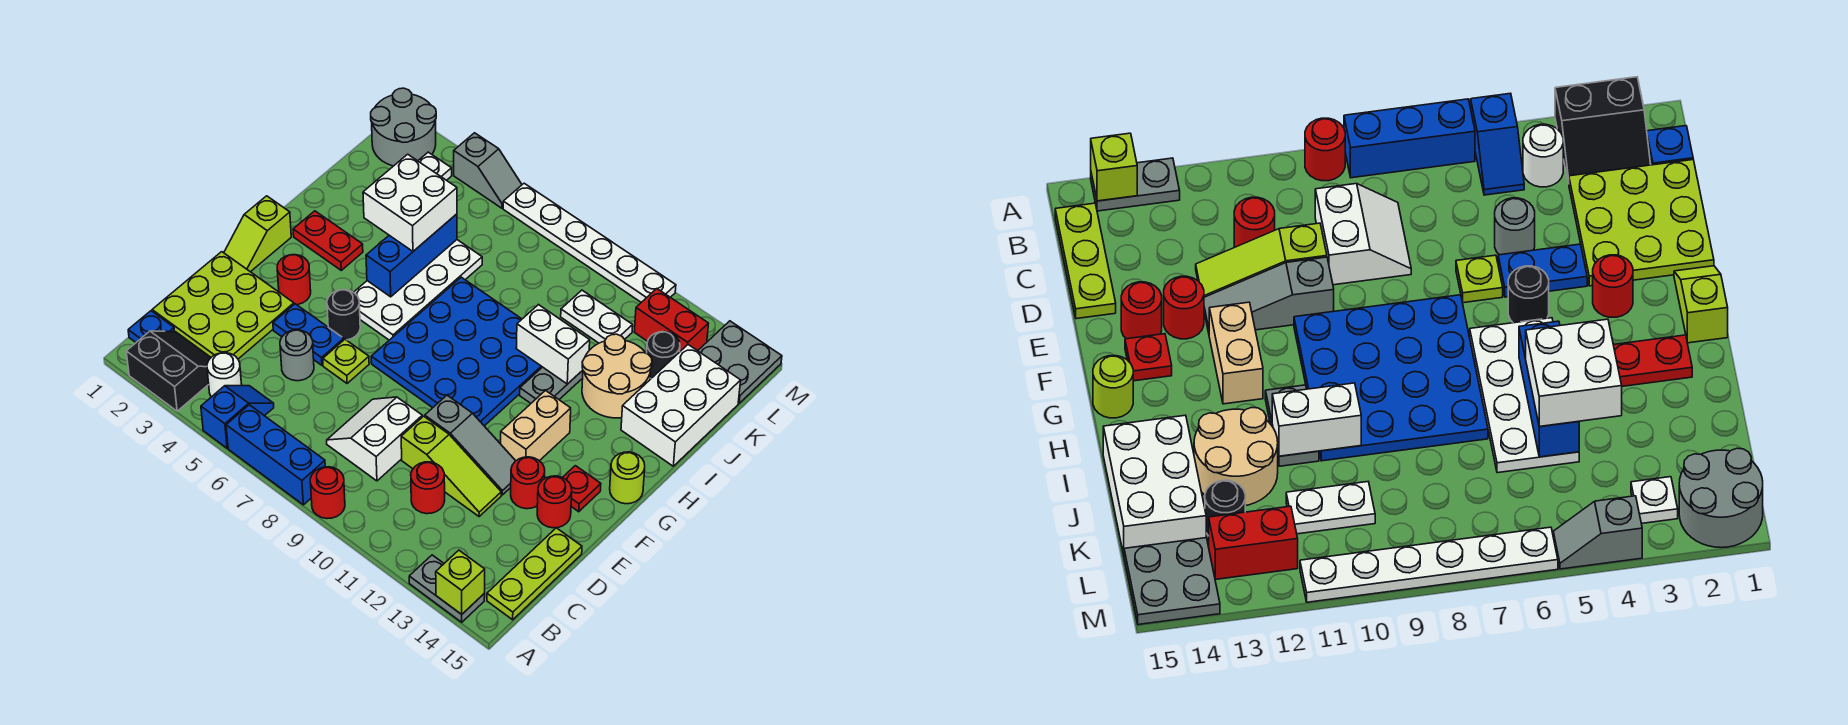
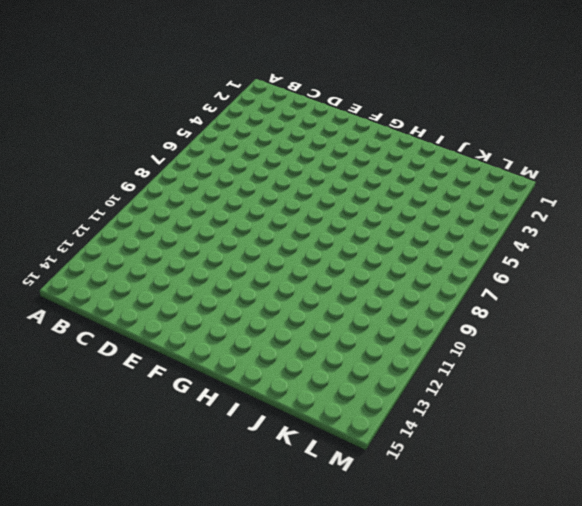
none -> black 2x2 slope [126,331,211,411]
none -> blue 1x2 slope [201,386,274,448]
none -> blue 1x3 brick [226,405,325,505]
none -> red 1x1 round brick [310,467,345,519]

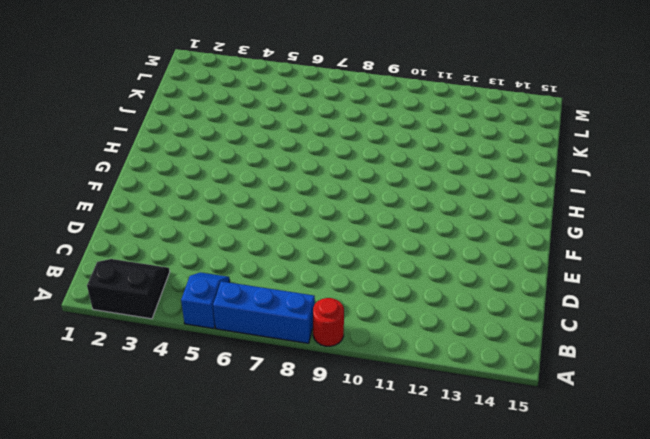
none -> grey 1x2 plate [409,555,485,622]
none -> blue 1x1 plate [128,311,175,342]
none -> white 1x1 round brick [207,353,242,397]
none -> lime 1x3 plate [487,528,582,620]

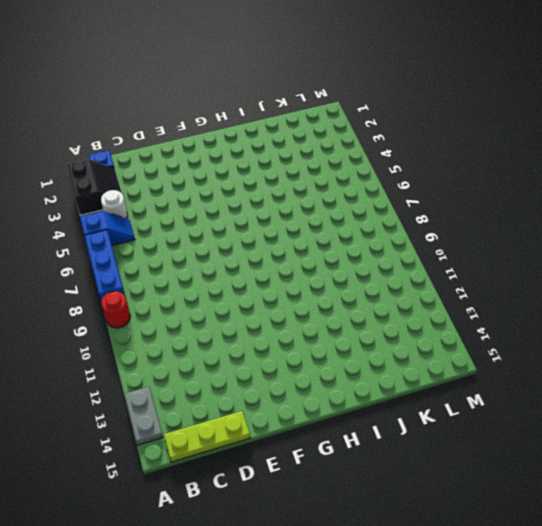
none -> lime 3x3 plate [152,252,294,359]
none -> white 2x2 slope [327,397,422,481]
none -> red 1x1 round brick [411,462,445,514]
none -> grey 1x1 round brick [280,330,314,381]

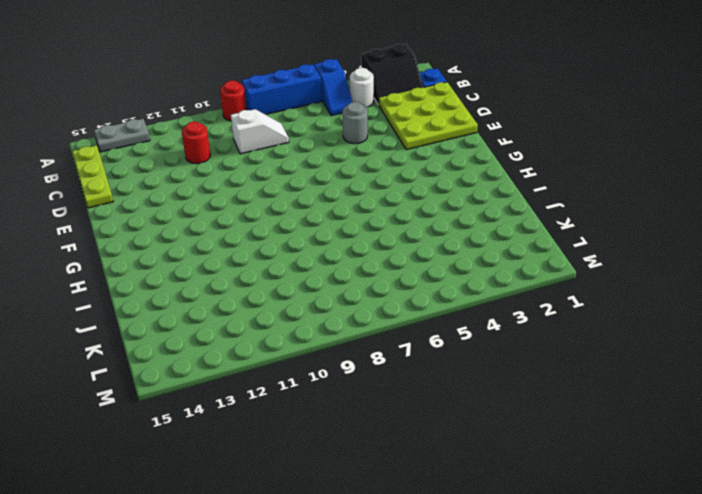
white 1x2 slope [231,109,289,154] -> white 2x2 slope [327,397,422,481]
none -> lime 1x3 slope [401,416,501,517]
none -> blue 1x2 plate [273,304,344,365]
none -> lime 1x1 plate [323,340,369,383]
none -> grey 1x3 slope [425,395,515,495]

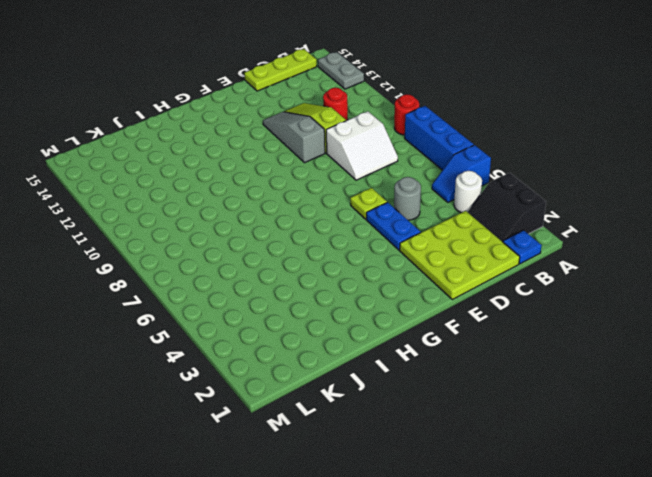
none -> red 1x1 round brick [511,457,545,509]
none -> red 1x1 round brick [537,476,572,528]
none -> lime 1x2 slope [224,196,291,272]
none -> red 1x1 round brick [277,255,311,305]

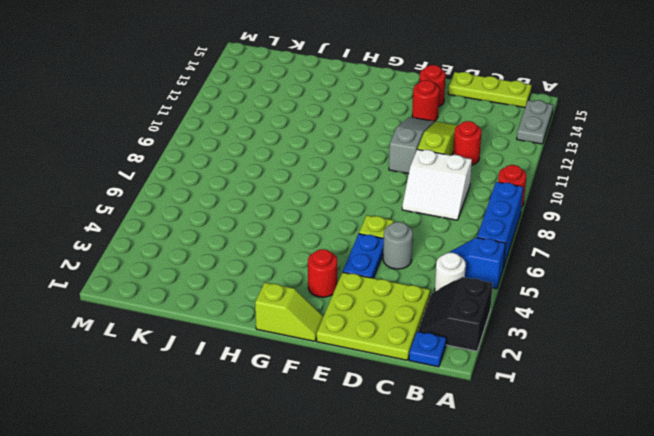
none -> black 1x1 round brick [327,290,360,340]
none -> blue 4x4 plate [371,277,542,426]
none -> tan 1x2 brick [501,391,571,461]
none -> red 1x1 plate [562,466,601,512]

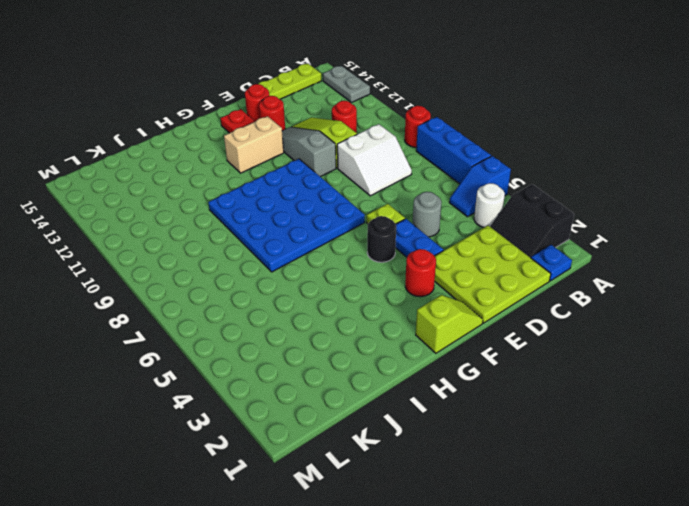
none -> white 2x4 plate [354,240,482,340]
none -> lime 1x1 round brick [610,452,645,504]
none -> red 1x2 plate [293,211,363,270]
none -> grey 1x2 plate [520,367,583,403]

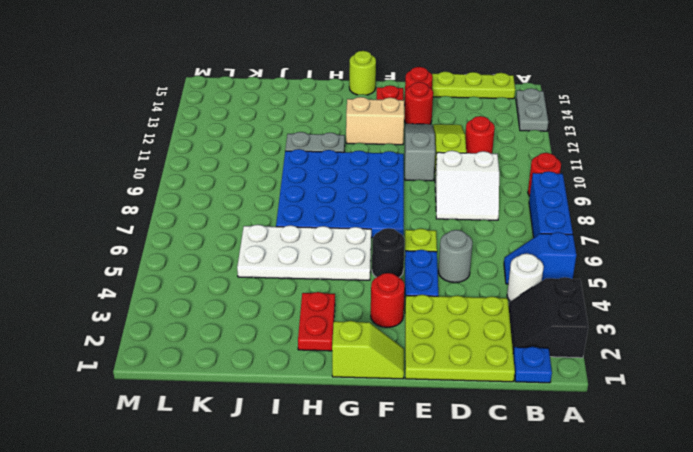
none -> tan 2x2 round brick [582,334,652,418]
none -> white 2x3 brick [621,345,741,466]
none -> white 1x2 plate [561,290,633,343]
none -> black 1x1 round brick [646,332,680,378]

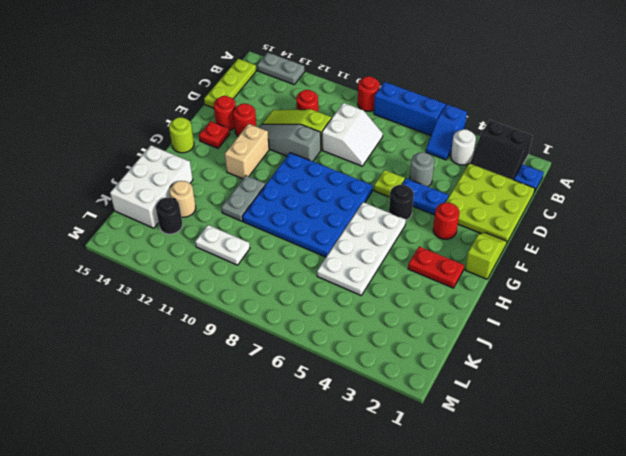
tan 1x1 round brick [169,181,196,217] -> tan 2x2 round brick [582,334,652,418]
none -> grey 2x2 round brick [371,88,436,166]
none -> white 1x1 plate [418,152,452,180]
none -> red 1x2 brick [634,289,709,351]
none -> grey 2x2 plate [698,321,782,403]

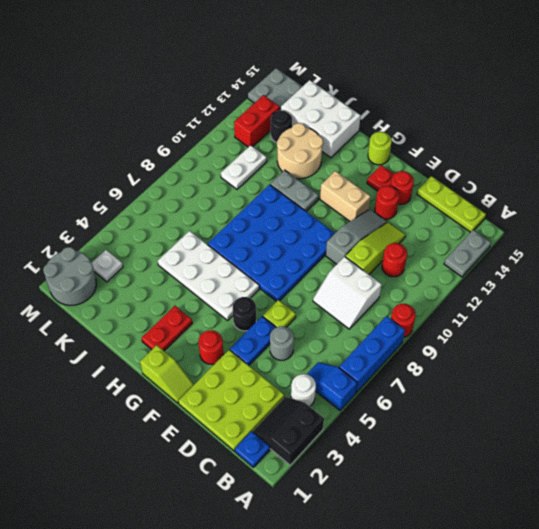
none -> grey 1x2 slope [454,133,522,208]
none -> white 1x6 plate [503,183,676,302]
none -> lime 1x1 brick [436,550,485,614]
none -> blue 1x3 brick [366,214,457,297]

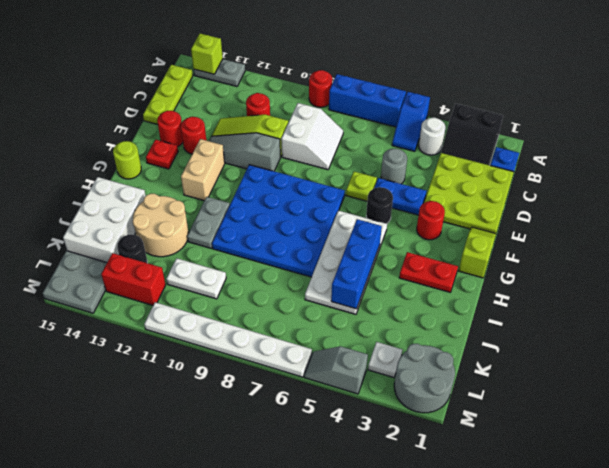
none -> white 1x2 brick [516,305,590,384]
none -> white 2x2 brick [363,154,457,251]

